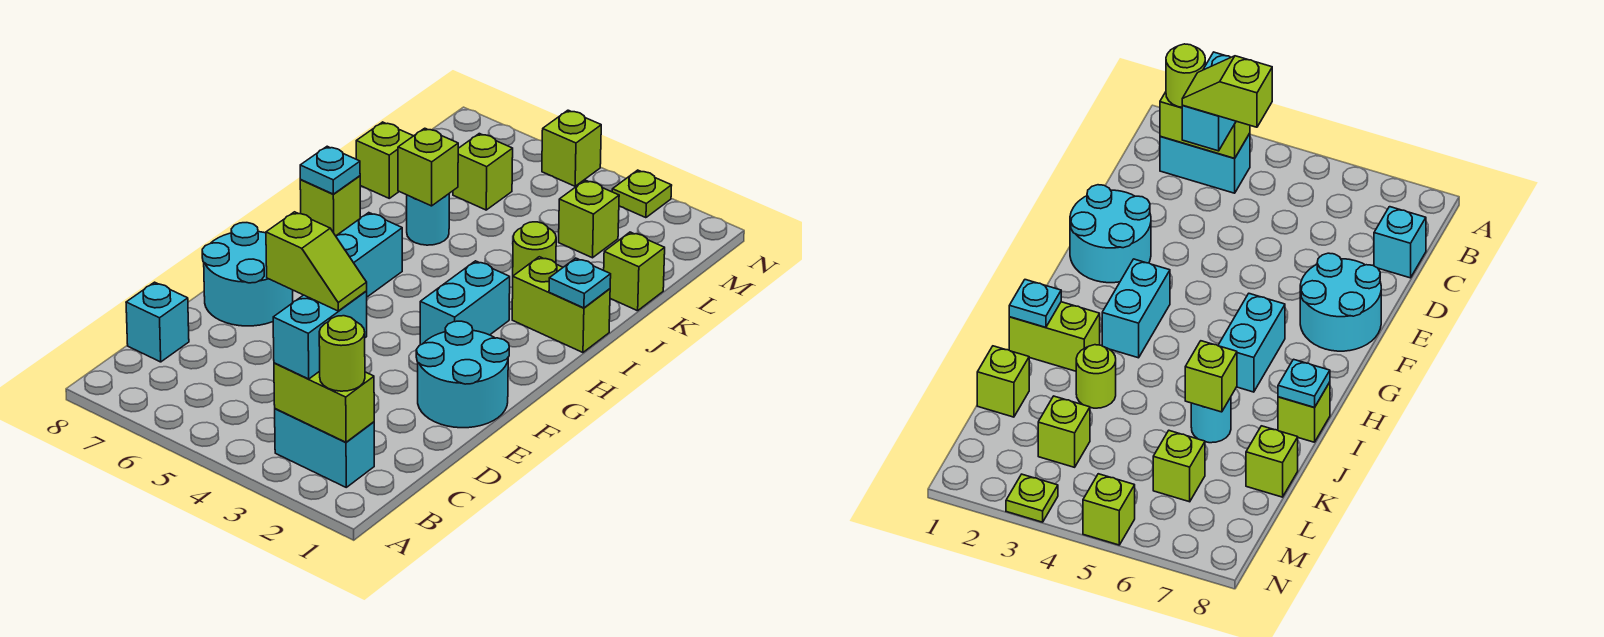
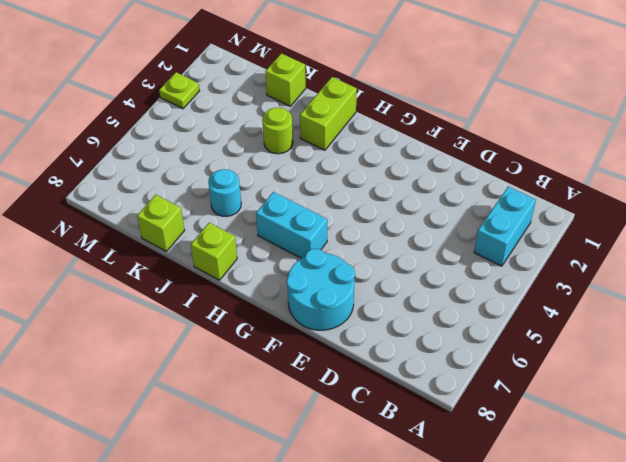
none -> cyan 1x1 brick [126,282,189,362]
none -> cyan 2x2 round brick [416,321,509,428]
none -> cyan 1x2 brick [420,261,510,345]

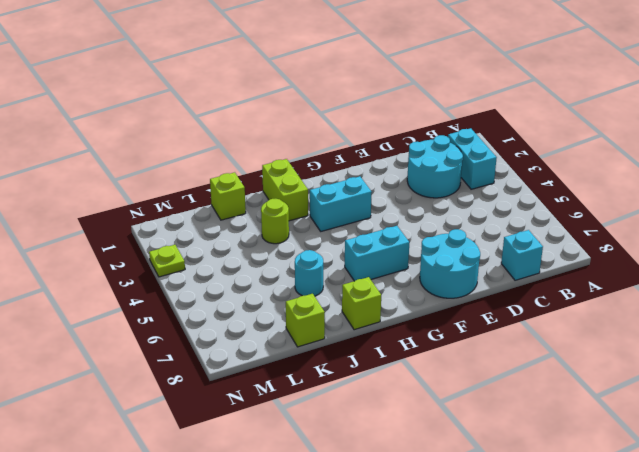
cyan 2x2 round brick [407,135,463,198] -> cyan 2x2 round brick moved to [416,321,509,428]
none -> lime 1x1 brick [559,180,619,258]
none -> lime 1x1 brick [453,134,513,210]
none -> lime 1x1 brick [542,110,601,186]

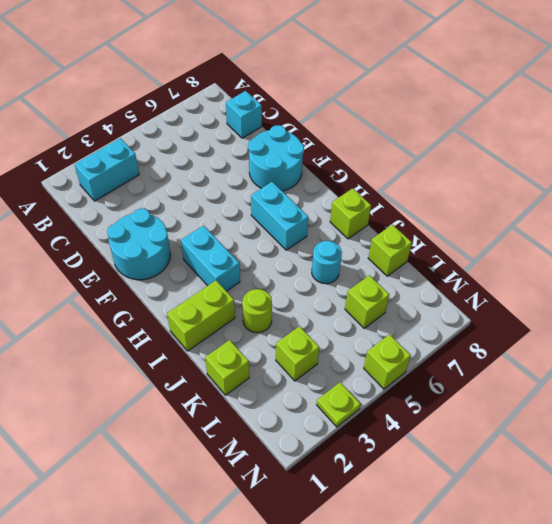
none -> lime 1x2 brick [274,363,374,442]
none -> cyan 1x1 plate [549,258,611,308]
none -> cyan 1x1 plate [300,146,360,194]

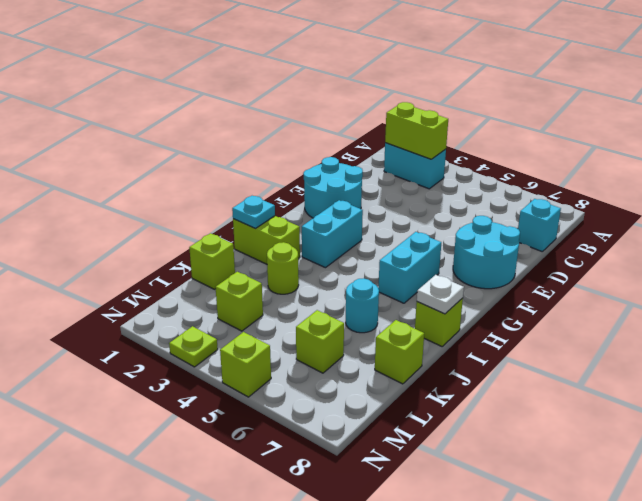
white 1x1 plate [417,275,464,314] -> cyan 1x1 plate [300,146,360,194]
none -> lime 1x1 brick [398,128,458,206]
none -> lime 1x1 round brick [319,316,365,391]
none -> cyan 1x2 brick [273,291,367,379]

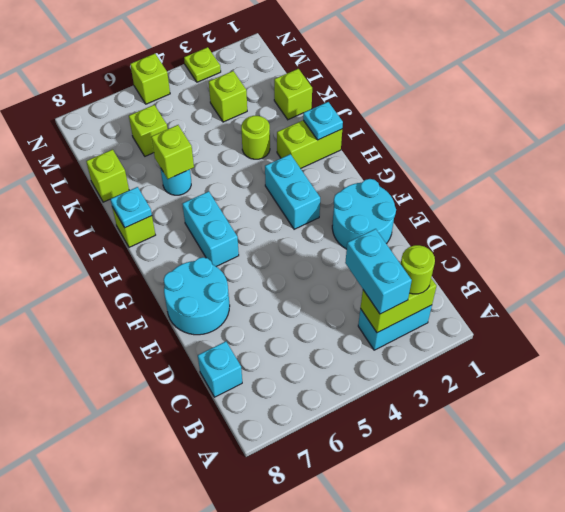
none -> lime 1x2 slope [266,212,367,311]

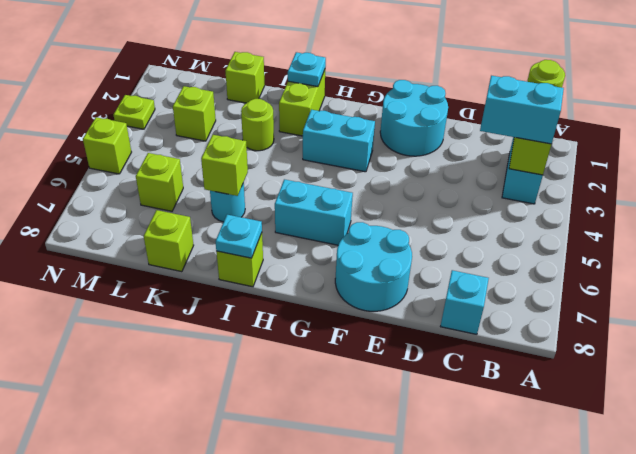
none -> lime 1x2 slope [266,212,367,311]

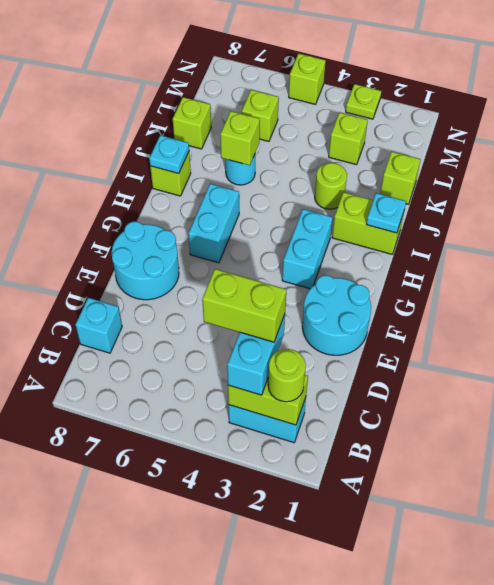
lime 1x2 brick [202,269,286,342] -> lime 1x2 slope [266,212,367,311]

